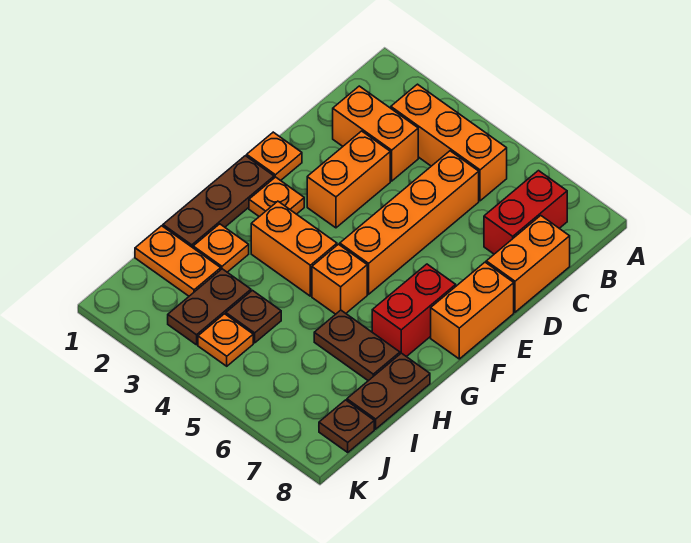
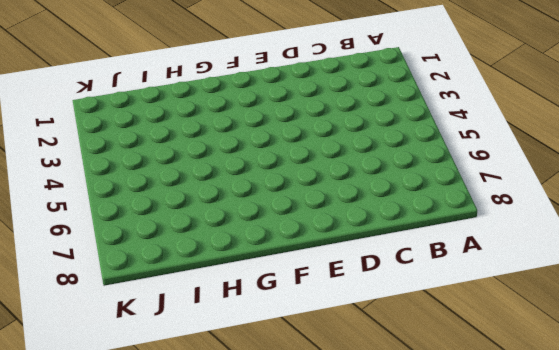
none -> orange 1x3 brick [391,84,507,201]
none -> red 1x2 brick [484,171,567,254]
none -> orange 1x2 brick [333,86,418,181]

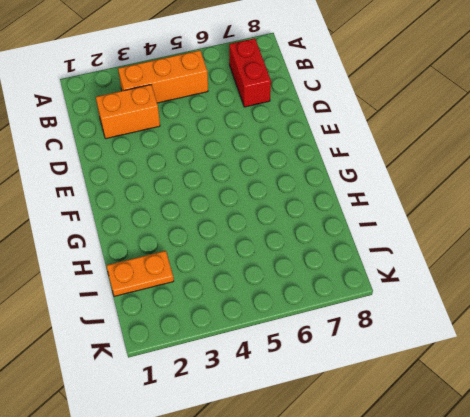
none -> orange 1x4 brick [340,151,479,294]
none -> orange 1x2 brick [486,216,570,312]
none -> orange 1x2 brick [307,131,390,228]

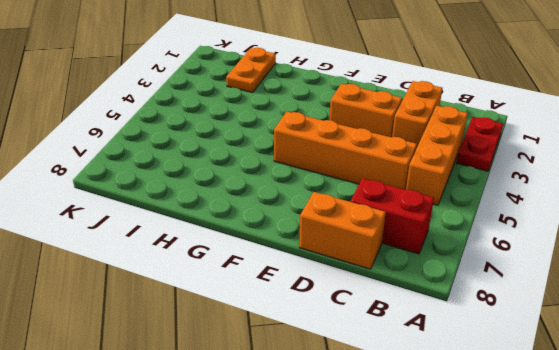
red 1x2 plate [456,117,503,171] -> none
none -> orange 1x1 plate [247,132,302,181]
none -> orange 1x2 brick [431,262,514,359]
none -> brown 1x3 plate [163,156,274,248]

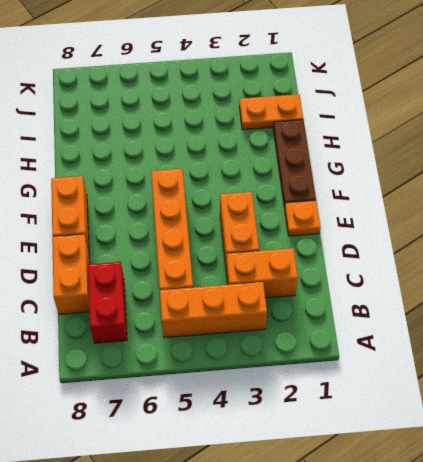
none -> orange 1x1 plate [249,177,304,217]
none -> red 1x2 brick [372,264,456,357]
none -> orange 1x2 brick [251,201,337,296]

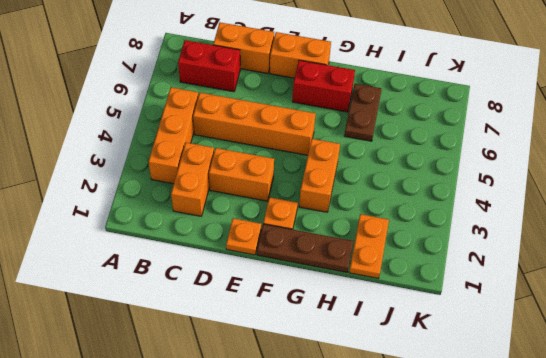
none -> orange 1x1 brick [312,244,367,314]
none -> orange 1x1 plate [193,224,249,272]
none -> brown 1x2 plate [347,353,430,429]

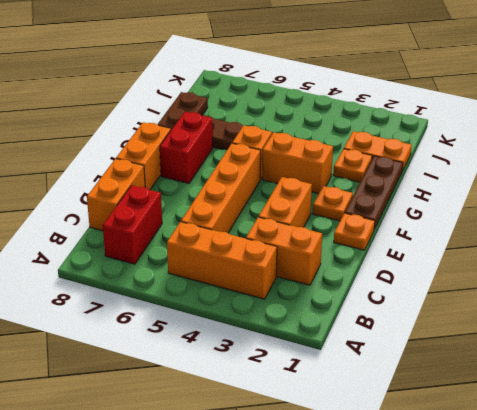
none -> brown 1x2 plate [168,269,251,345]
none -> brown 1x1 plate [226,290,281,343]
none -> orange 1x1 plate [198,314,253,366]

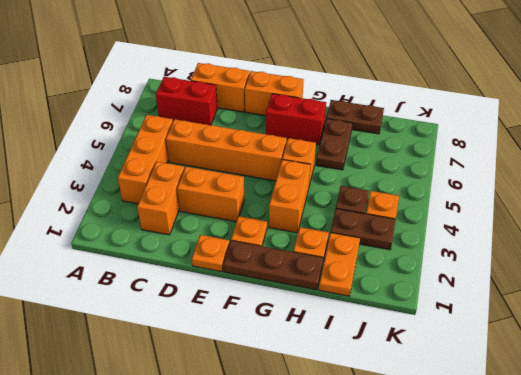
none -> brown 1x1 plate [319,400,374,452]

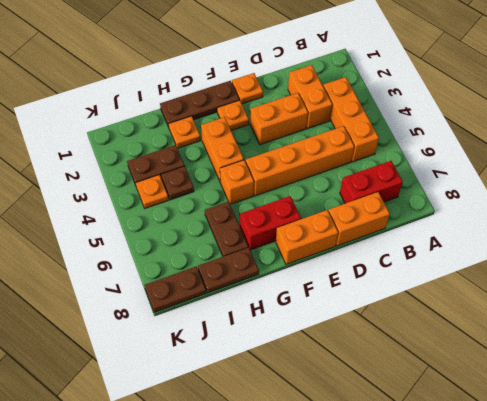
brown 1x2 plate [144,266,206,312] -> brown 1x1 plate [319,400,374,452]
none -> orange 1x2 plate [135,226,221,296]

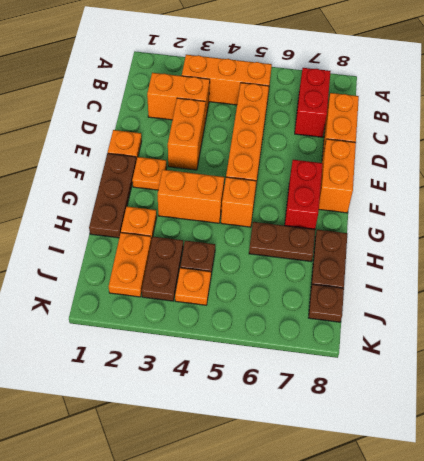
orange 1x2 plate [109,233,151,297] -> orange 1x2 plate turned to [135,226,221,296]

